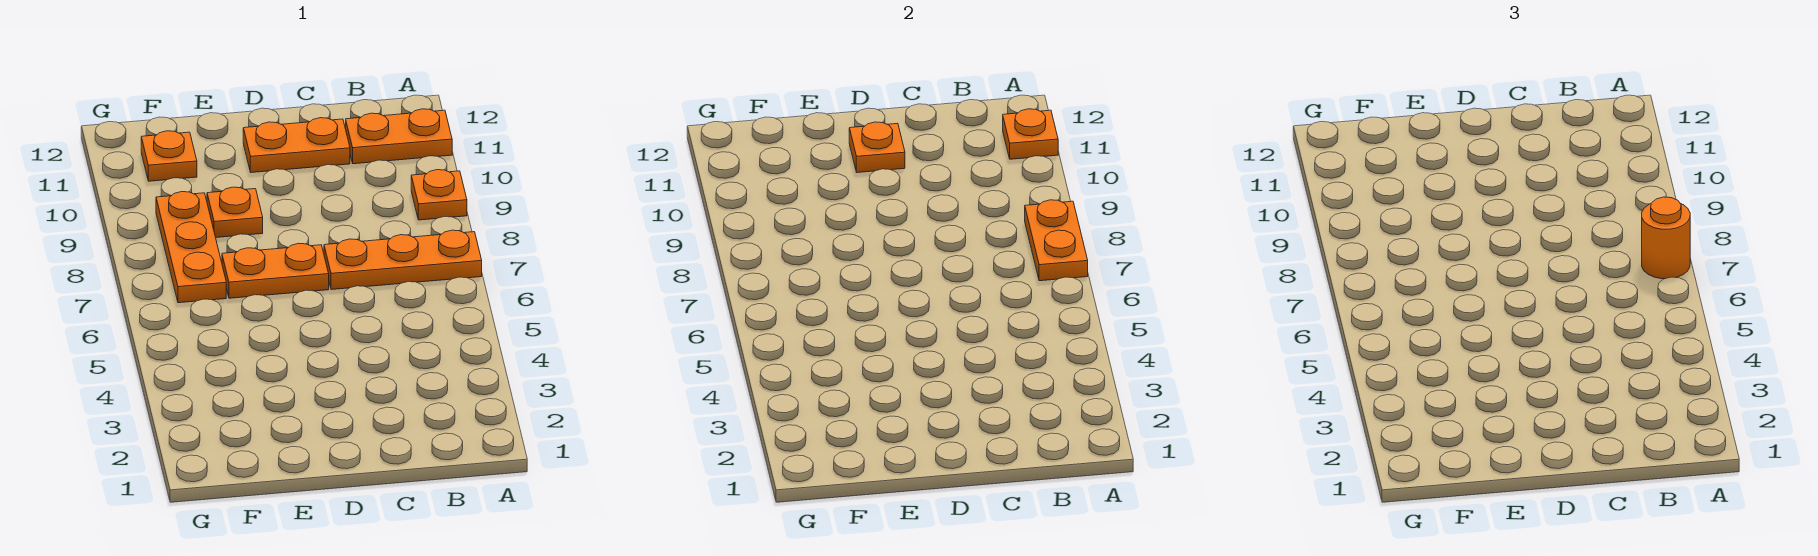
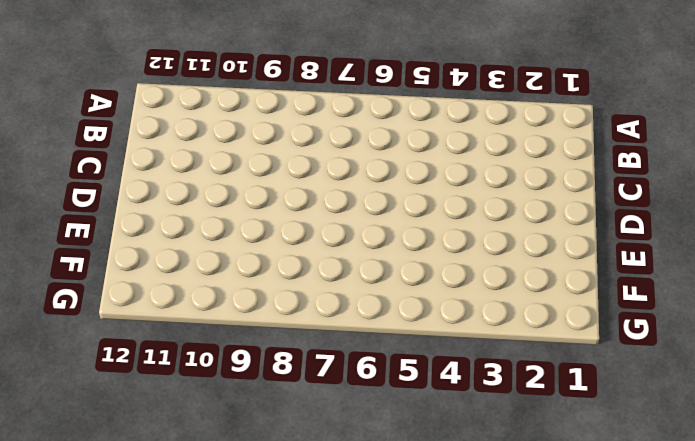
none -> orange 1x3 plate [324,230,482,290]
none -> orange 1x1 plate [411,170,467,220]
none -> orange 1x2 plate [346,109,452,164]

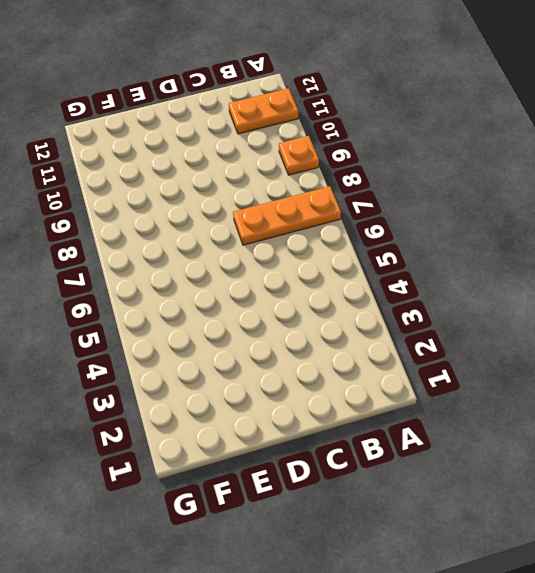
none -> orange 1x2 plate [243,118,350,173]
none -> orange 1x2 plate [222,243,329,298]
none -> orange 1x1 plate [207,187,263,237]

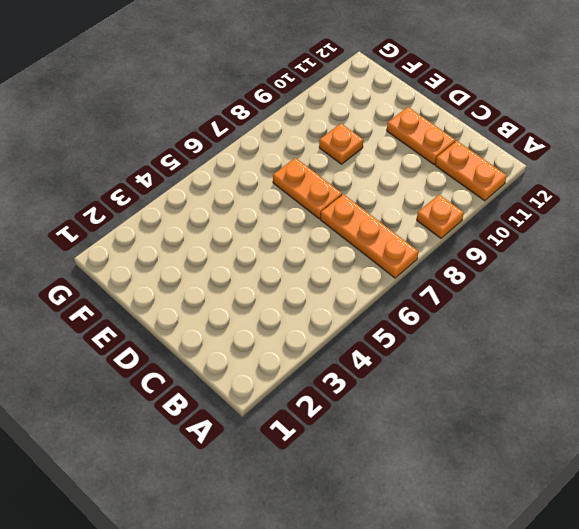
none -> orange 1x3 plate [156,192,226,303]
none -> orange 1x1 plate [141,131,197,181]
none -> orange 1x2 plate [1025,200,1088,281]

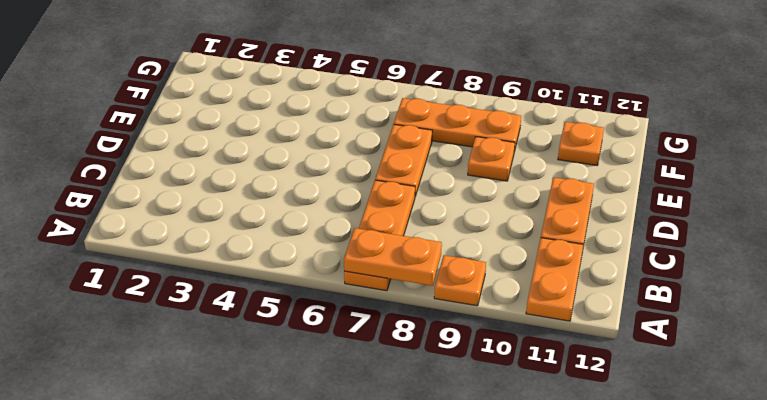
none -> orange 1x1 plate [1003,109,1058,159]
none -> orange 1x1 plate [849,122,905,173]
none -> orange 1x1 round brick [1642,197,1690,279]

